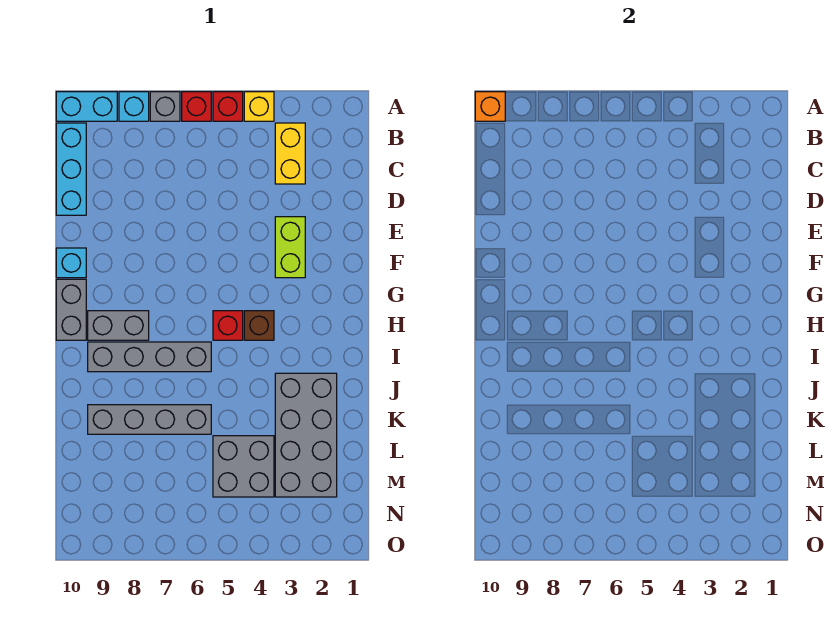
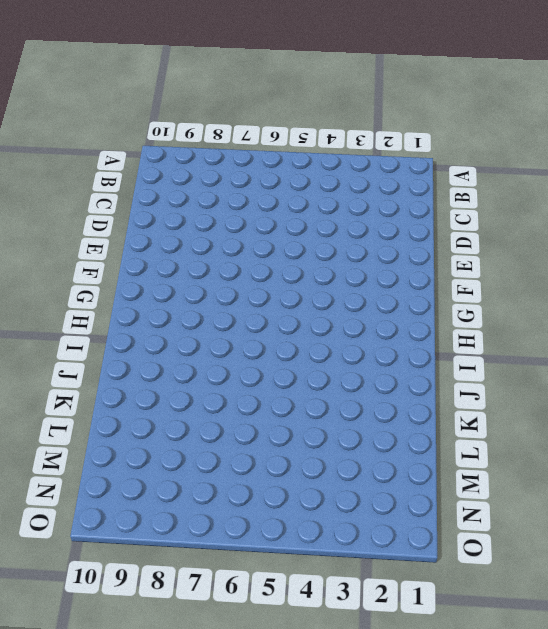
none -> yellow 1x1 brick [244,92,274,121]
none -> red 1x1 brick [213,92,243,121]
none -> red 1x1 brick [182,92,211,121]

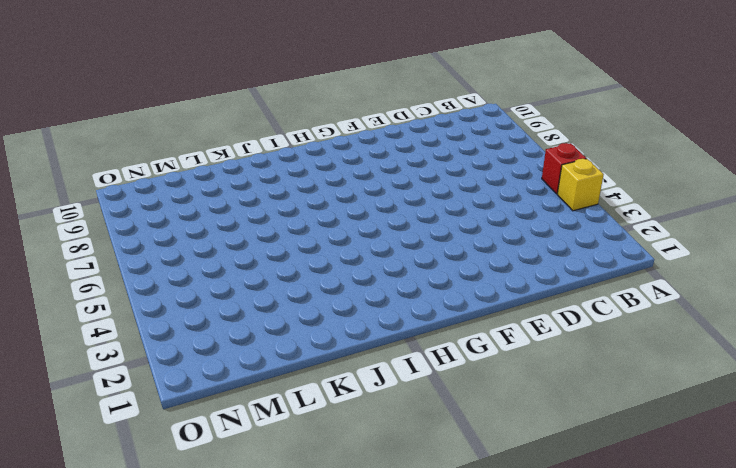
none -> red 1x1 brick [182,92,211,121]
none -> grey 1x1 brick [150,92,180,121]
none -> cyan 1x1 brick [119,92,149,121]

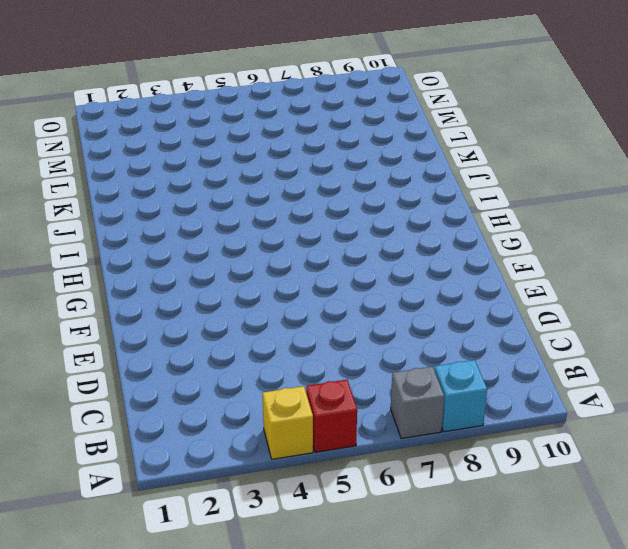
none -> red 1x1 brick [182,92,211,121]
none -> cyan 1x2 brick [56,92,117,121]
none -> yellow 1x2 brick [275,123,305,184]

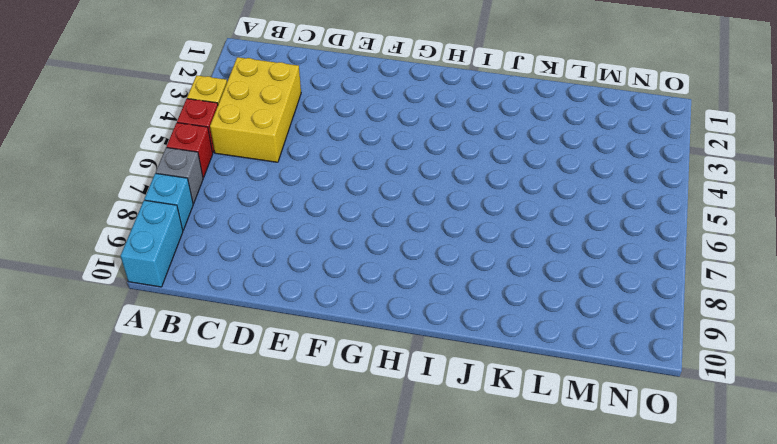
yellow 2x3 brick [210,57,301,162] -> yellow 1x2 brick [275,123,305,184]
none -> cyan 1x3 brick [56,123,86,215]
none -> lime 1x2 brick [275,217,305,278]
none -> cyan 1x1 brick [56,248,86,278]

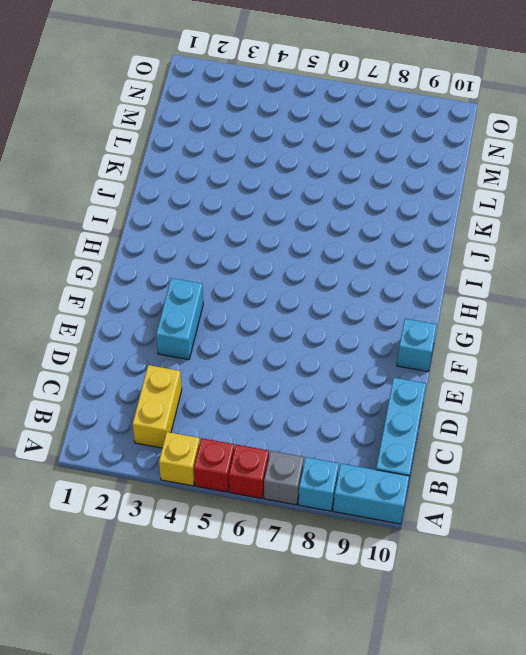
cyan 1x2 brick [156,278,203,360] -> lime 1x2 brick [275,217,305,278]
none -> grey 1x2 brick [56,279,86,340]
none -> brown 1x1 brick [244,311,274,340]
none -> red 1x1 brick [213,311,243,340]

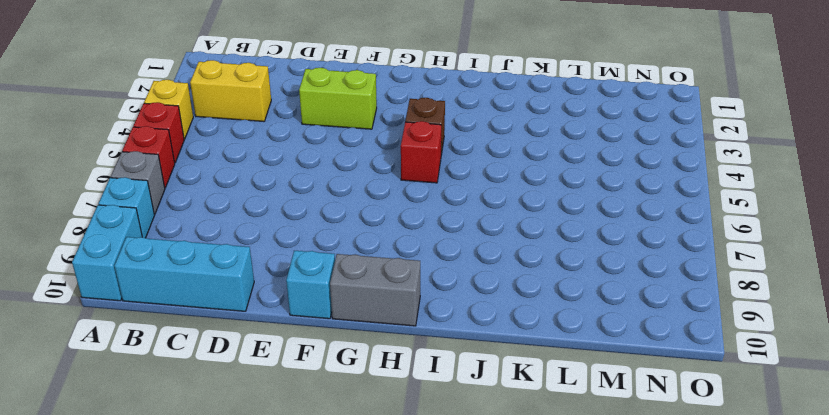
none -> grey 1x2 brick [88,311,149,340]
none -> grey 1x4 brick [88,342,211,372]
none -> grey 2x4 brick [275,373,337,497]

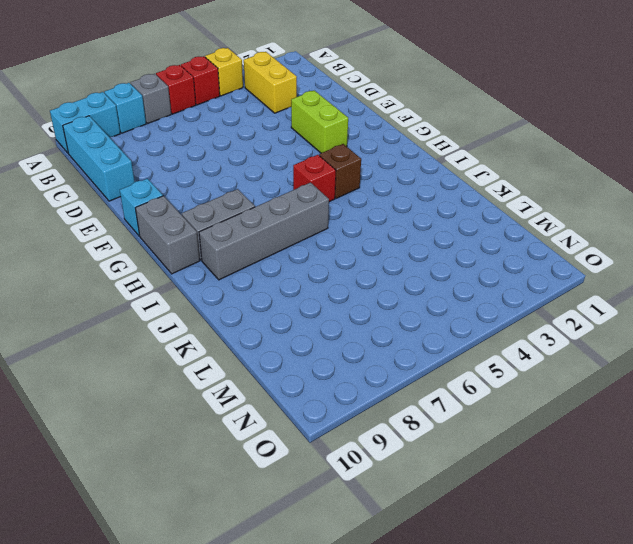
none -> grey 2x4 brick [275,373,337,497]
none -> grey 1x4 brick [88,405,211,434]
none -> grey 2x2 brick [213,436,274,497]

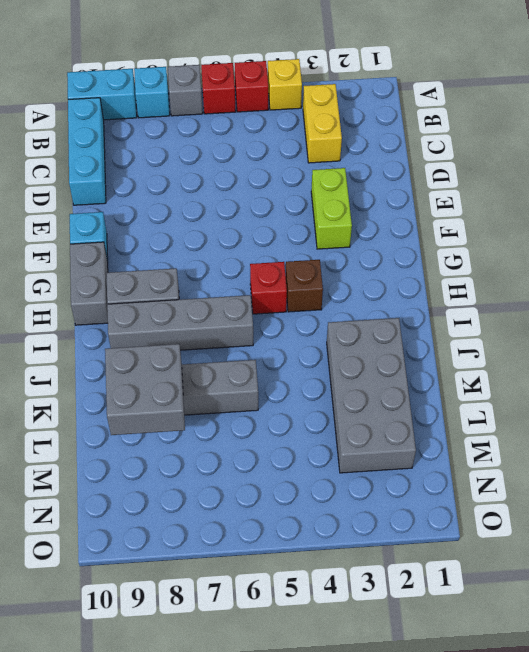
grey 2x2 brick [105,344,185,435] -> grey 2x2 brick moved to [213,436,274,497]
none -> orange 1x1 brick [475,92,505,121]

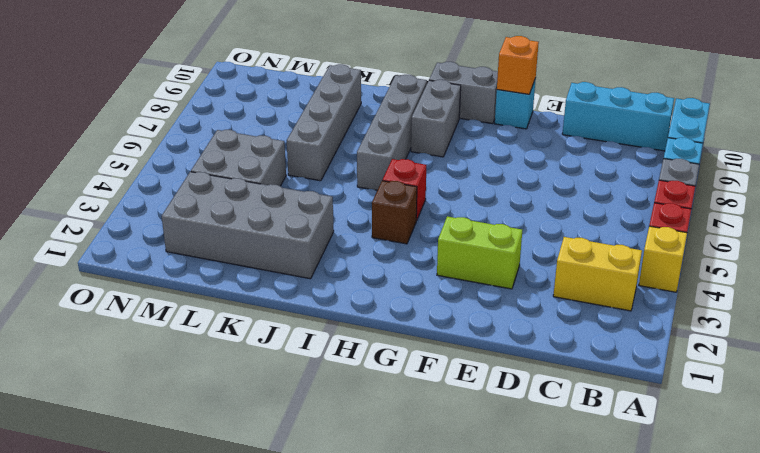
orange 1x1 brick [497,36,539,94] -> orange 1x1 brick moved to [475,92,505,121]

